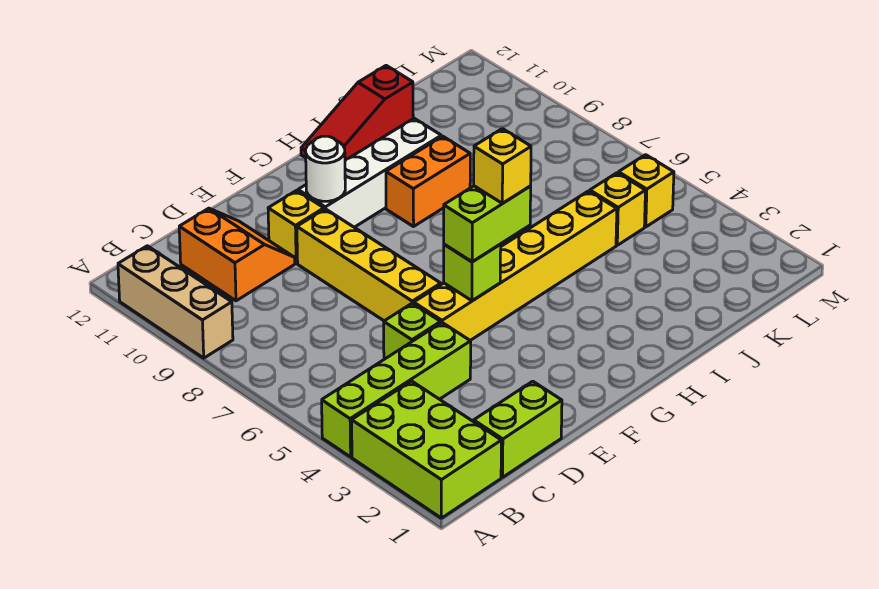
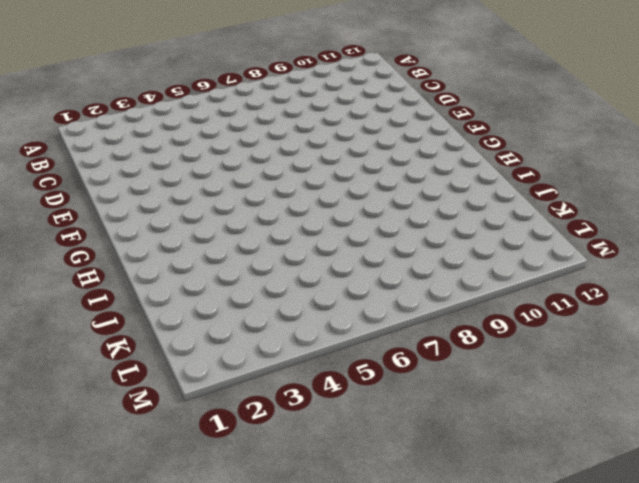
none -> lime 2x3 brick [352,381,501,518]
none -> lime 1x4 brick [322,323,471,457]
none -> tan 1x3 brick [118,246,233,358]

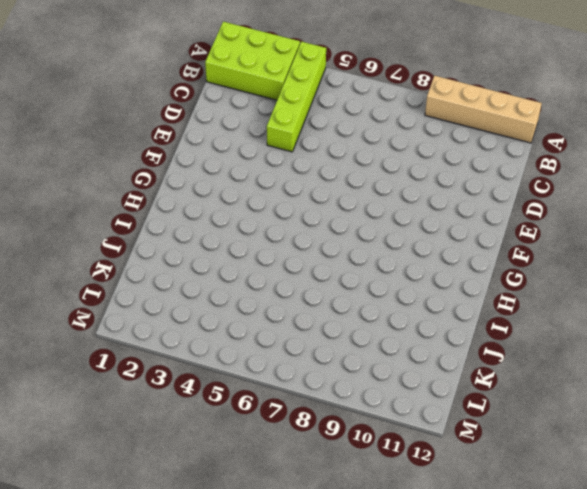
tan 1x4 brick [425,76,542,143] -> tan 1x3 brick [118,246,233,358]
none -> lime 1x2 brick [474,381,562,477]
none -> orange 2x2 slope [179,208,295,301]
none -> lime 1x1 brick [384,303,441,359]

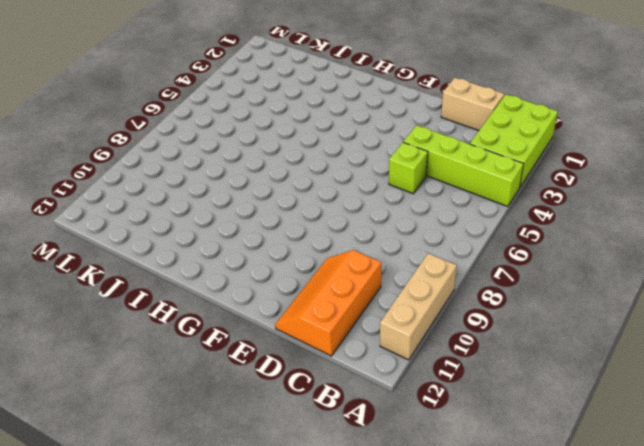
tan 1x2 brick [441,78,504,130] -> lime 1x2 brick [474,381,562,477]
orange 2x3 slope [275,250,381,356] -> orange 2x2 slope [179,208,295,301]
none -> yellow 1x6 brick [414,191,617,341]
none -> yellow 1x4 brick [297,209,441,321]
none -> yellow 1x1 brick [268,190,324,263]

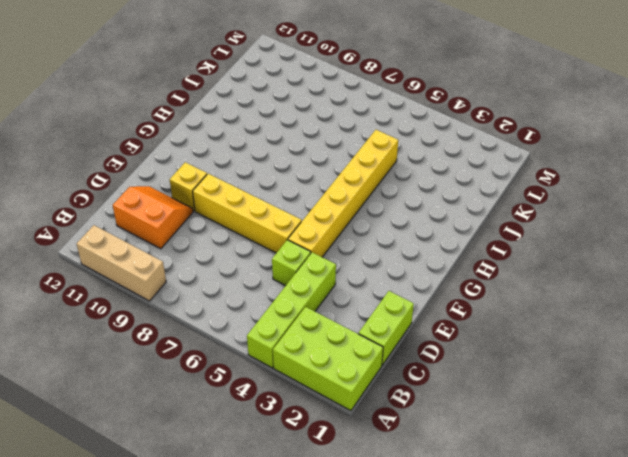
none -> white 1x4 brick [298,118,441,227]
none -> orange 1x2 brick [386,136,470,227]
none -> red 1x3 slope [301,66,413,160]

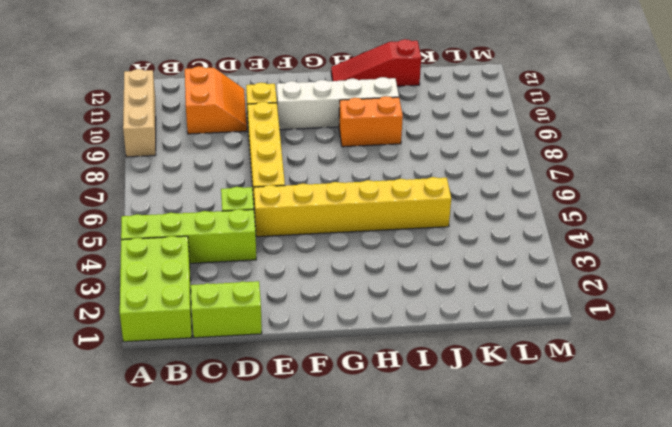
none -> yellow 1x1 brick [590,173,645,245]
none -> yellow 1x1 brick [619,155,674,227]
none -> lime 1x1 brick [444,244,501,301]

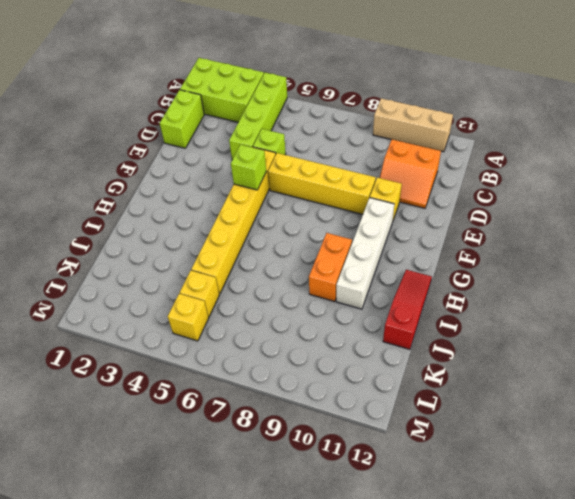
none -> white 1x1 round brick [306,136,345,201]
none -> lime 1x2 brick [444,186,531,262]
none -> yellow 1x1 brick [474,129,531,203]

